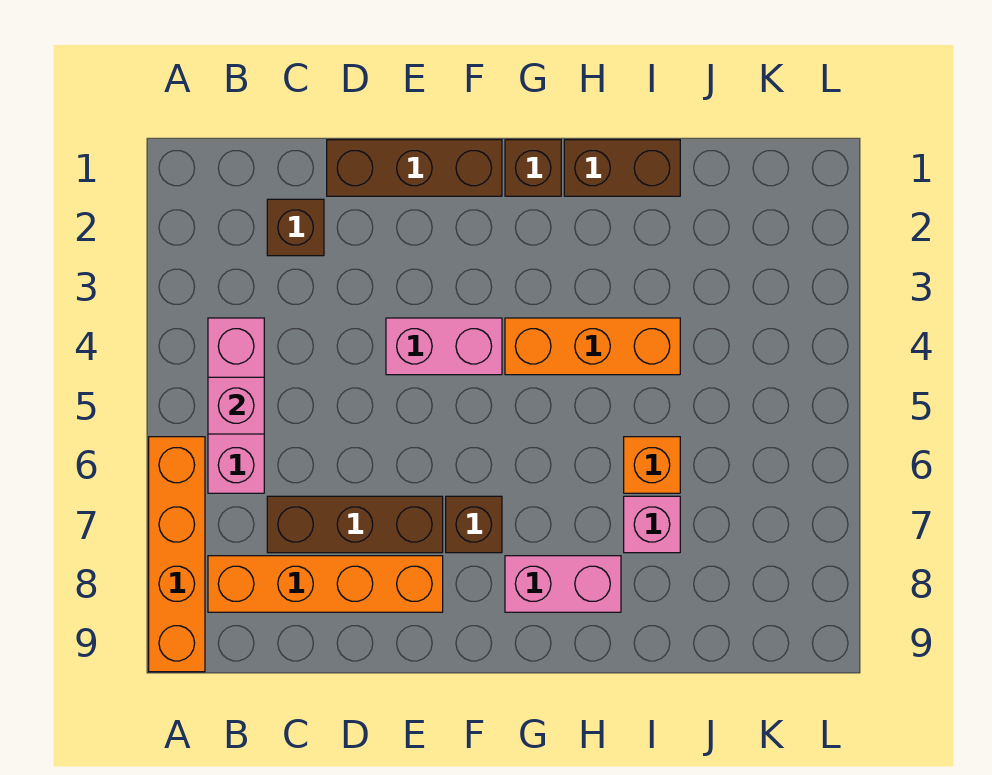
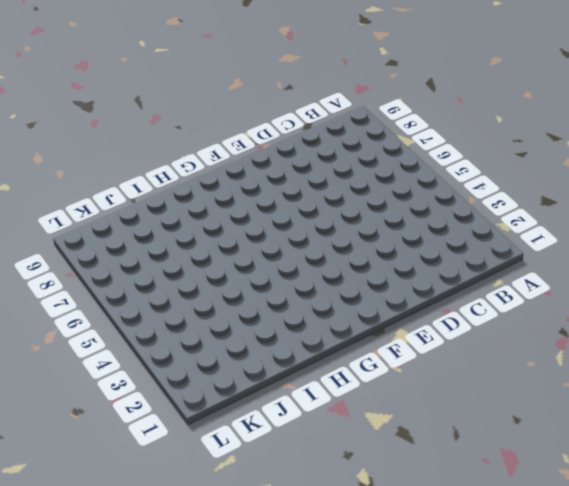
none -> orange 1x4 brick [149,437,205,672]
none -> pink 1x3 brick [208,318,264,493]
none -> orange 1x4 brick [208,556,443,612]

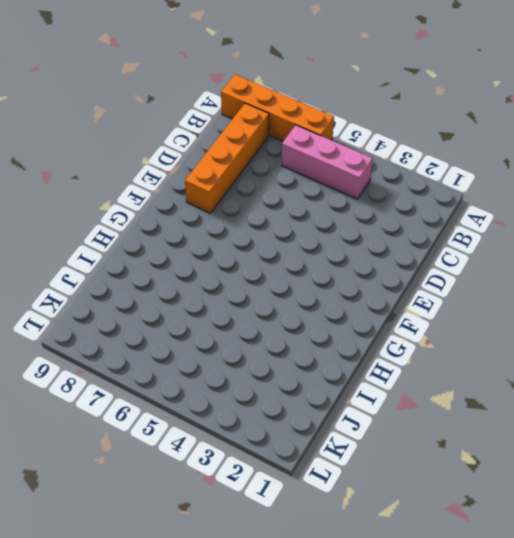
none -> brown 1x1 brick [267,199,324,256]
none -> brown 1x3 brick [267,496,443,553]
none -> brown 1x3 brick [327,140,502,196]

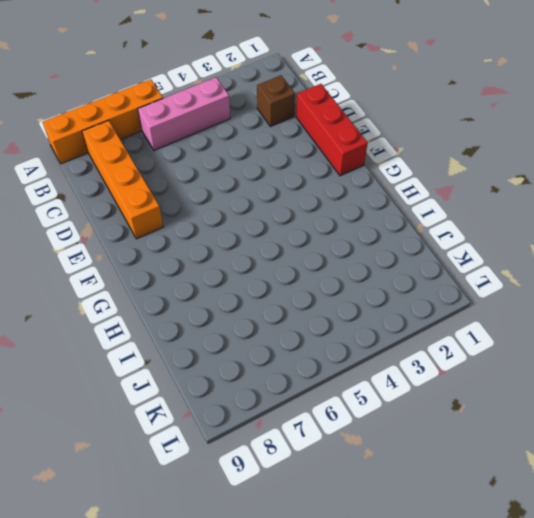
red 1x3 brick [296,84,368,176] -> brown 1x3 brick [327,140,502,196]
none -> brown 1x3 brick [267,496,443,553]
none -> pink 1x2 brick [386,318,502,375]
none -> brown 1x1 brick [446,496,502,553]

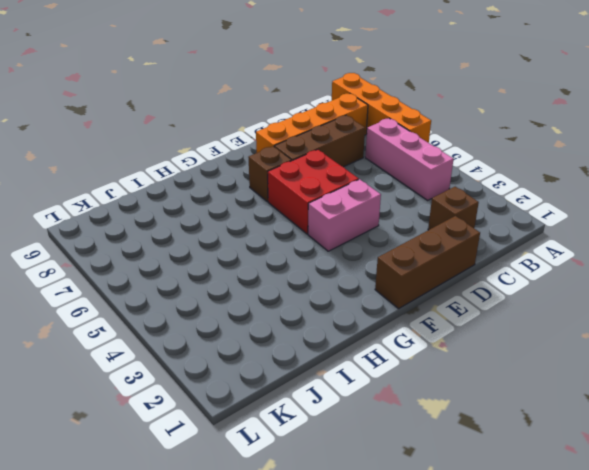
red 2x2 brick [268,149,359,234] -> none
none -> brown 1x1 brick [505,140,561,196]
none -> orange 1x3 brick [505,318,680,375]
none -> pink 1x2 brick [505,556,621,612]

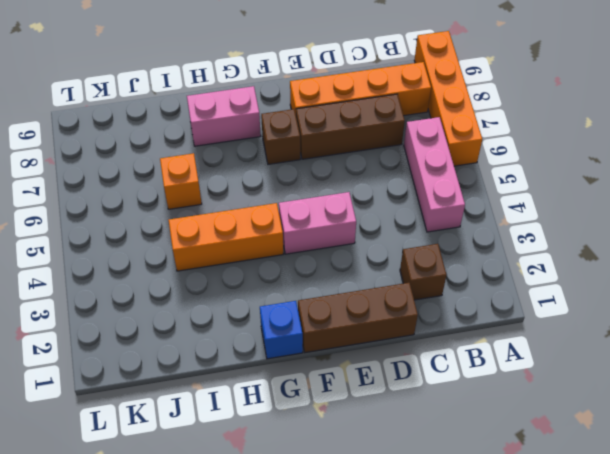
blue 1x1 brick [260,301,303,359] -> brown 1x1 brick [505,140,561,196]
none -> brown 1x2 brick [564,140,680,196]
none -> pink 1x1 brick [624,496,680,553]
none -> pink 1x1 brick [208,377,264,434]

